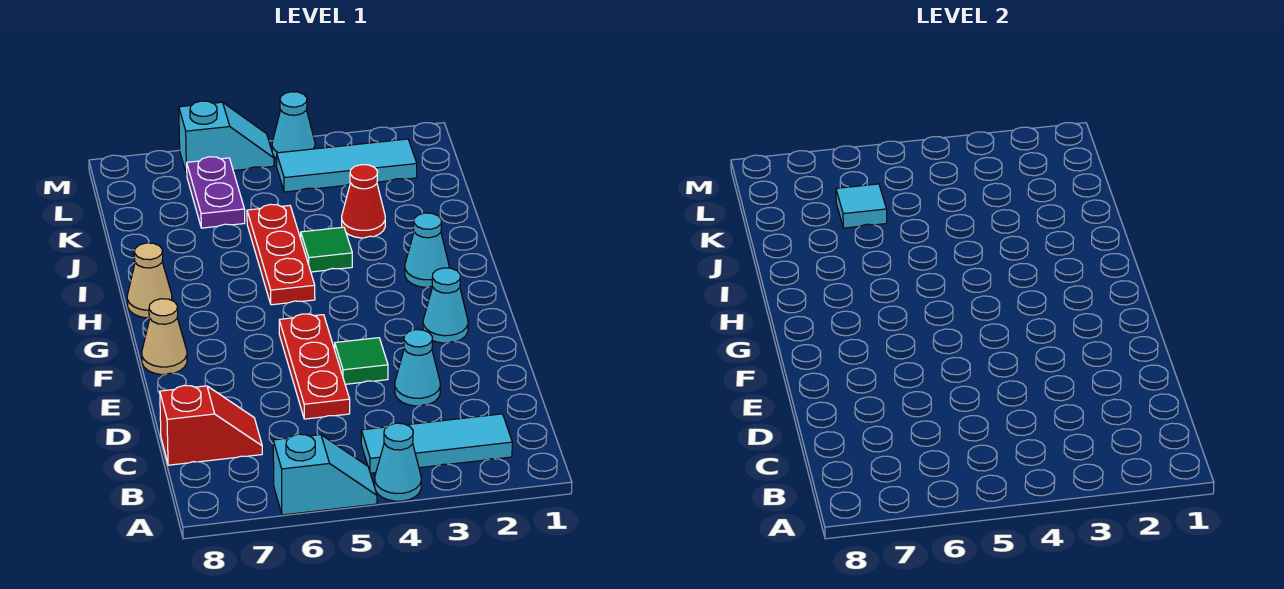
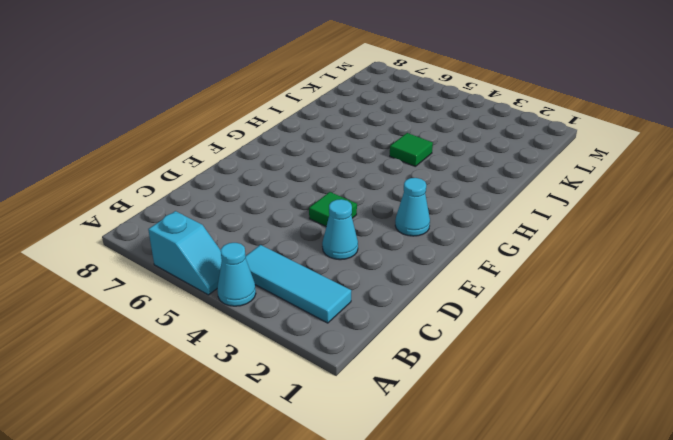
none -> red 1x2 slope [160,386,262,465]
none -> red 1x3 plate [279,314,350,419]
none -> tan 1x1 cone [142,299,187,375]

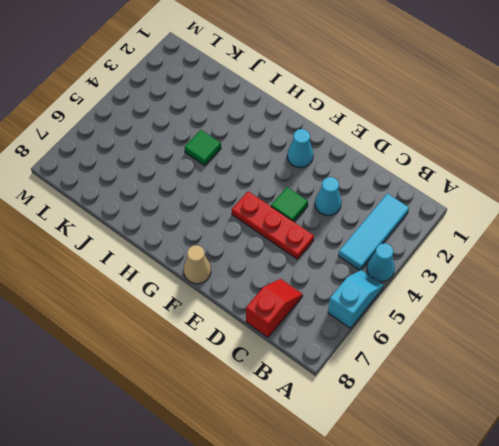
none -> cyan 1x1 cone [405,213,449,287]
none -> red 1x3 plate [247,204,315,305]
none -> tan 1x1 cone [127,243,172,318]

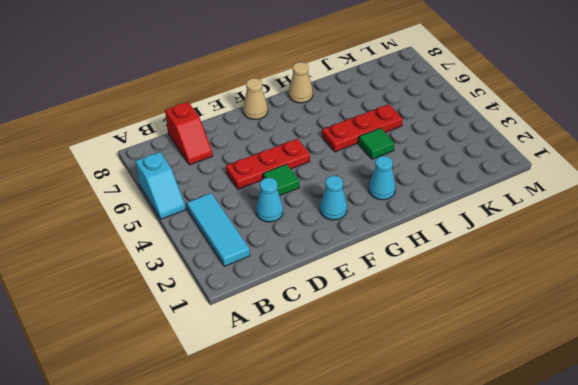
none -> cyan 1x1 cone [375,423,421,501]
none -> red 1x1 cone [342,165,385,238]
none -> purple 1x2 plate [187,157,245,228]

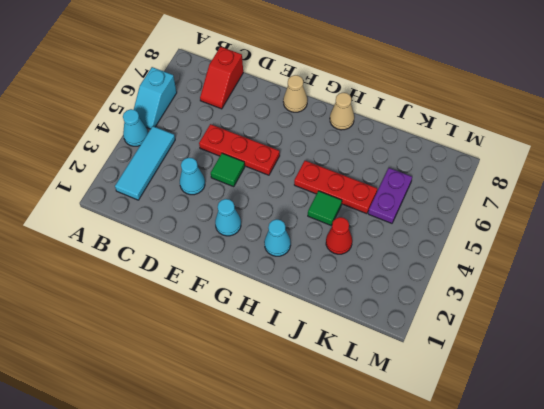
purple 1x2 plate [368,168,412,223] -> purple 1x2 plate turned to [187,157,245,228]
none -> cyan 1x3 tile [277,139,417,192]
none -> cyan 1x1 cone [272,92,315,159]
none -> cyan 1x2 slope [179,101,274,175]

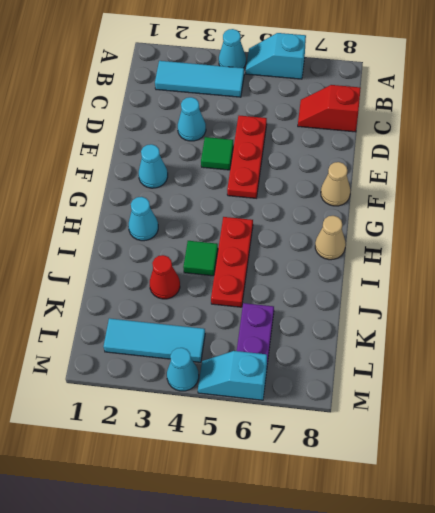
none -> cyan 1x1 tile [836,184,887,228]

